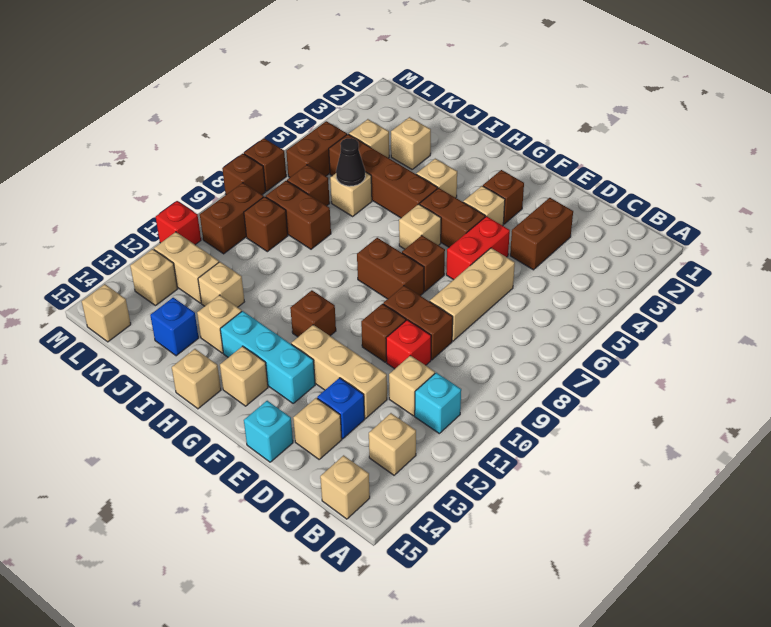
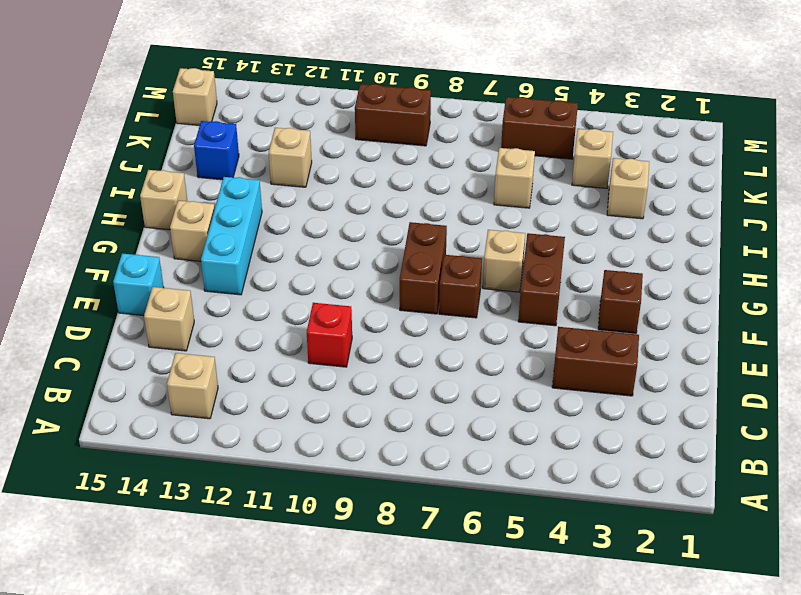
none -> cyan 1x1 brick [415,373,461,433]
none -> tan 1x1 brick [320,455,370,519]
none -> tan 1x1 brick [389,355,435,416]
none -> tan 1x3 brick [430,248,515,341]

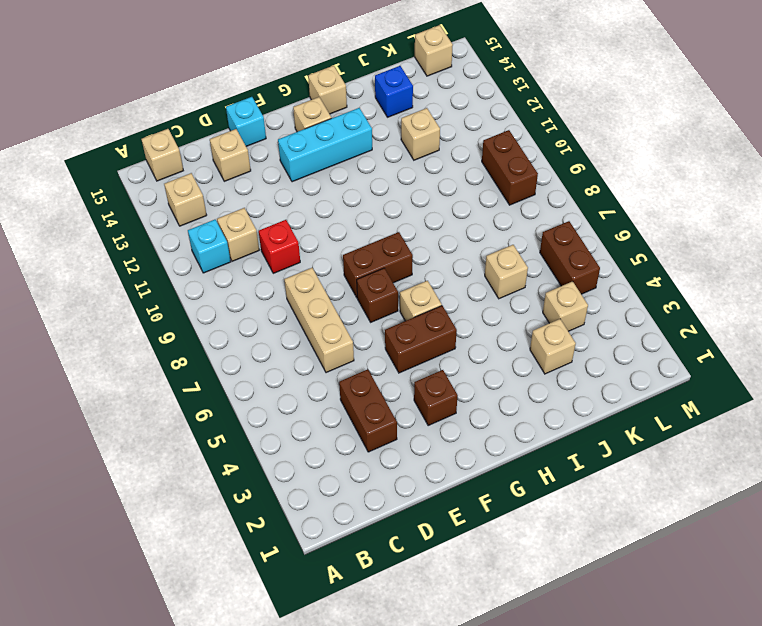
none -> brown 1x2 brick [383,286,453,360]
none -> tan 1x3 brick [291,325,387,418]
none -> blue 1x1 brick [317,378,365,439]
none -> red 1x2 brick [446,216,510,280]

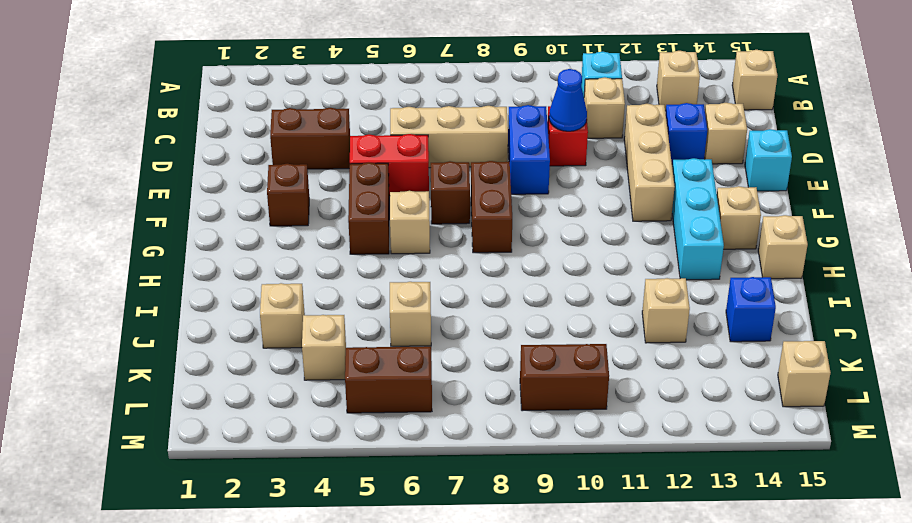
blue 1x2 brick [508,105,550,194] -> brown 1x2 brick [383,286,453,360]
blue 1x1 cone [549,69,587,131] -> none
none -> brown 1x1 brick [361,304,406,362]
none -> tan 1x1 brick [463,186,505,226]
none -> brown 1x1 brick [290,290,336,337]
none -> tan 1x1 brick [416,159,457,198]

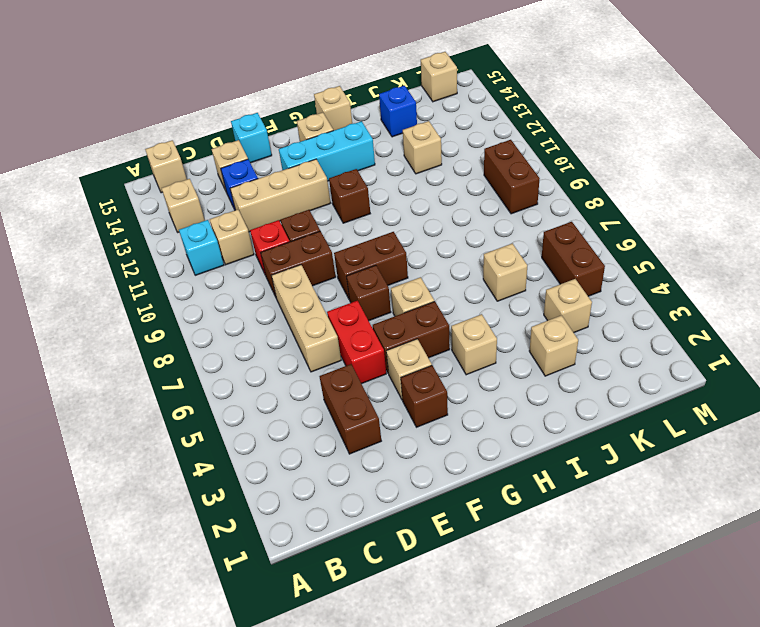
none -> brown 1x4 brick [329,134,438,218]
none -> tan 1x1 brick [197,295,242,353]
none -> brown 1x2 brick [266,181,331,249]
none -> brown 1x1 brick [287,165,330,206]

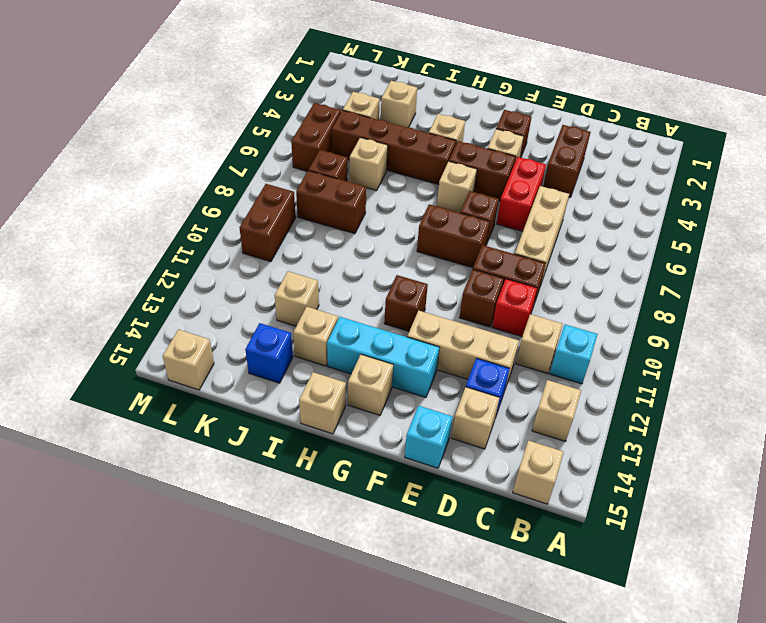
none -> brown 1x1 brick [244,197,288,252]
none -> tan 1x2 brick [154,232,219,303]
none -> tan 1x1 brick [130,249,178,306]
none -> brown 1x1 brick [244,138,286,191]

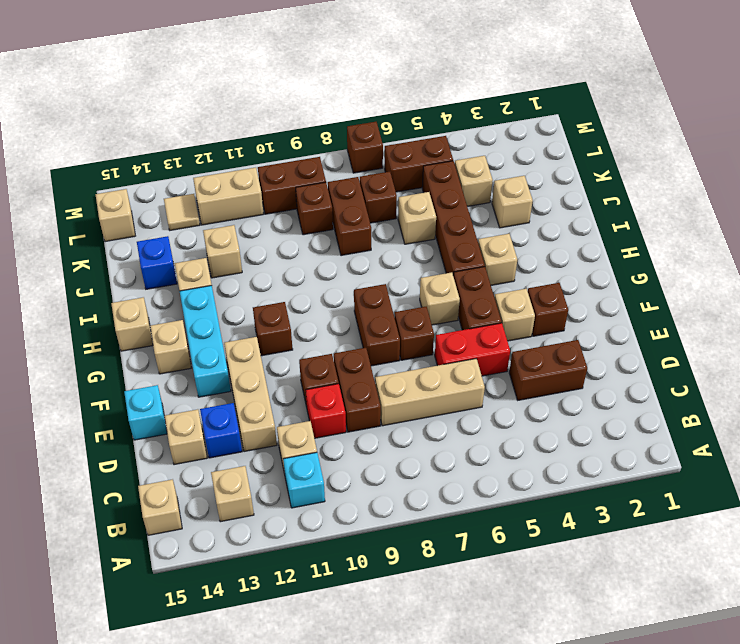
tan 1x2 brick [193,167,264,225] -> tan 1x2 brick turned to [154,232,219,303]
tan 1x1 tile [164,194,200,230] -> tan 1x1 brick [130,249,178,306]
none -> brown 1x1 brick [222,154,266,195]
none -> red 1x1 brick [156,201,201,245]
none -> black 1x1 cone [336,138,365,186]

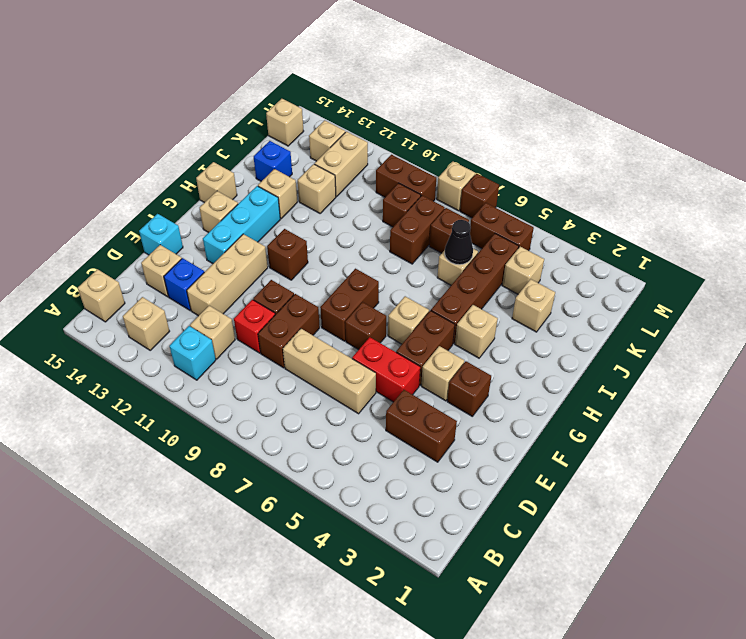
tan 1x1 brick [437,162,475,211] -> brown 1x1 brick [222,154,266,195]
none -> red 1x1 brick [156,201,201,245]

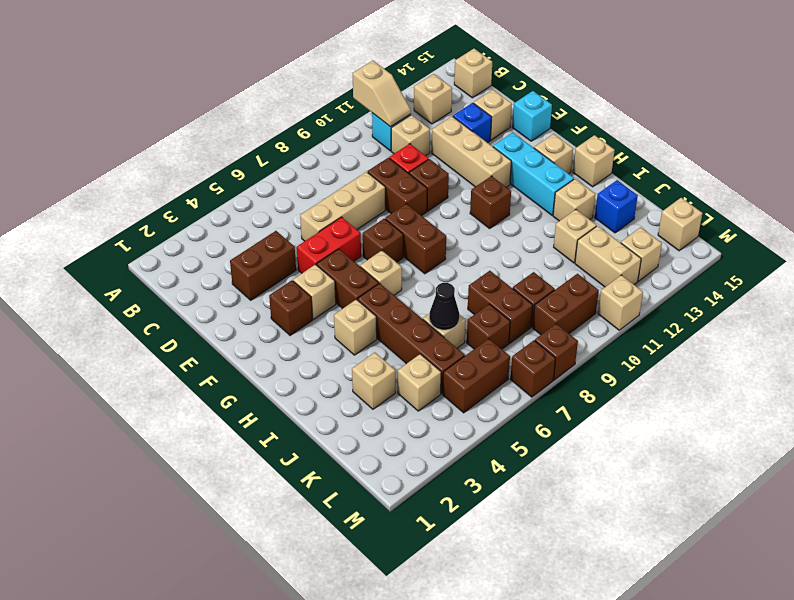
tan 1x2 slope [353,61,411,127] -> none
tan 1x1 brick [598,275,643,330] -> red 1x1 brick [156,201,201,245]

